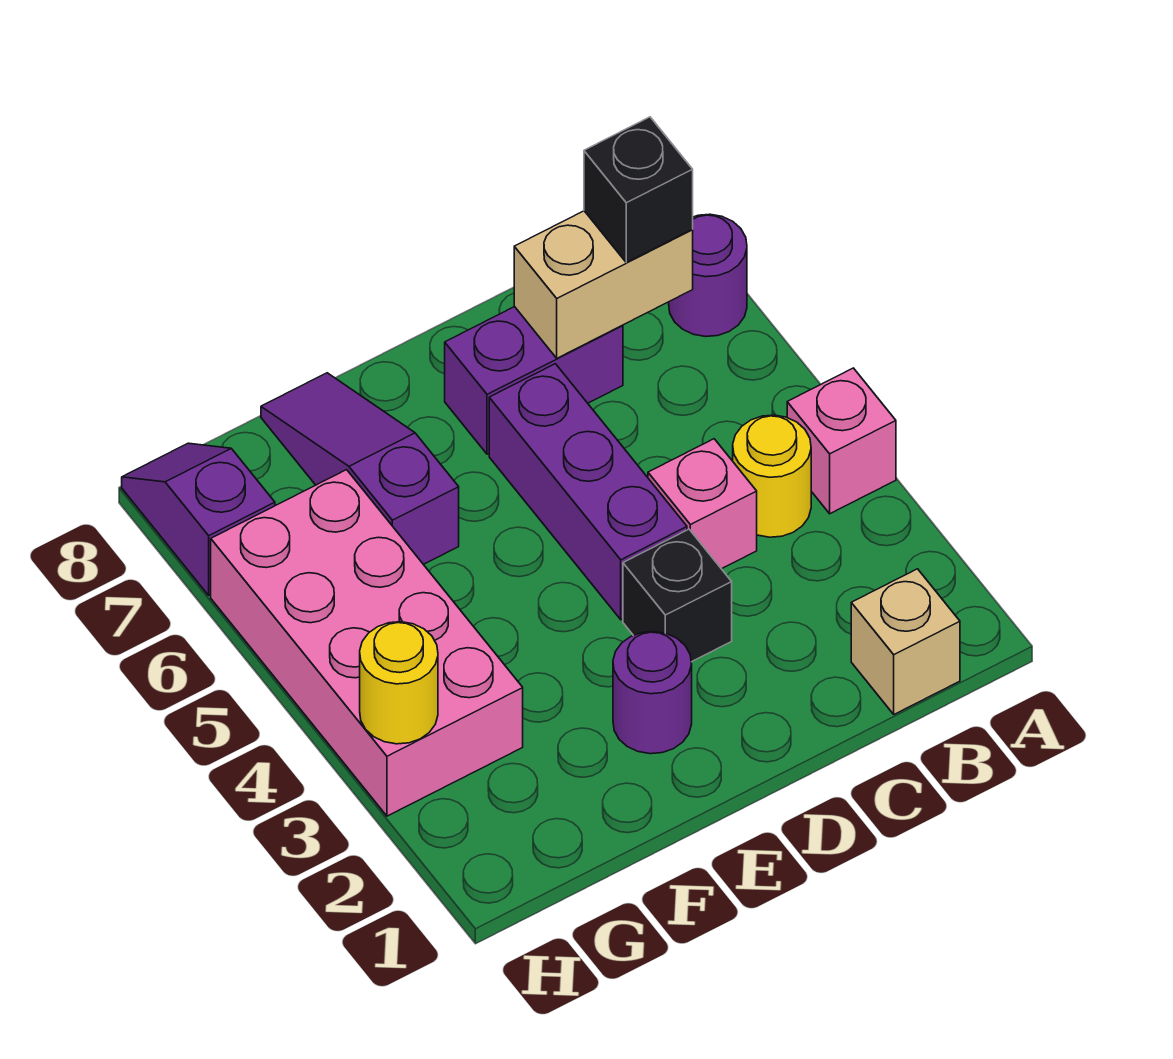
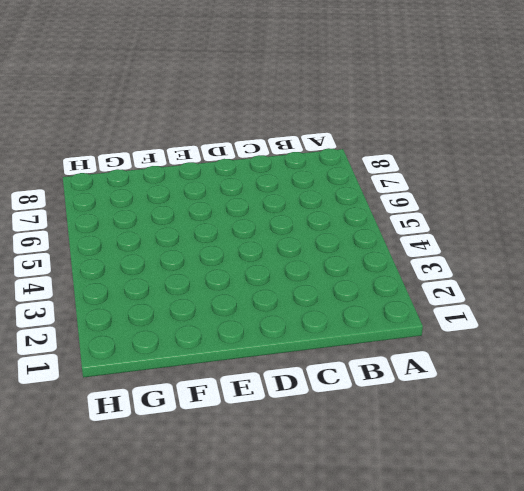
none -> pink 1x1 brick [787,368,896,514]
none -> purple 1x1 round brick [669,214,747,337]
none -> tan 1x1 brick [851,569,960,714]

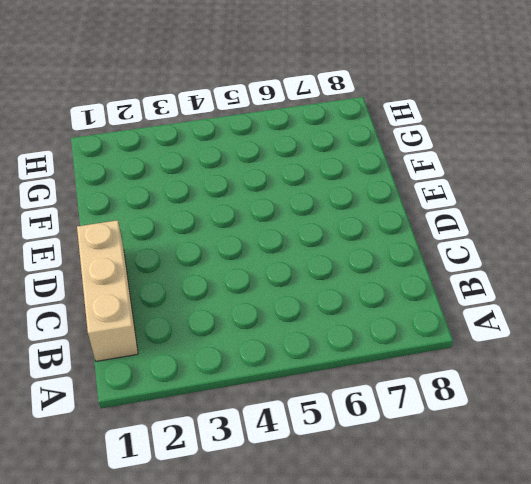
tan 1x3 brick [77,220,138,361] -> tan 1x1 brick [851,569,960,714]
none -> pink 1x1 brick [787,368,896,514]
none -> purple 1x1 round brick [669,214,747,337]
none -> yellow 1x1 round brick [733,415,811,537]

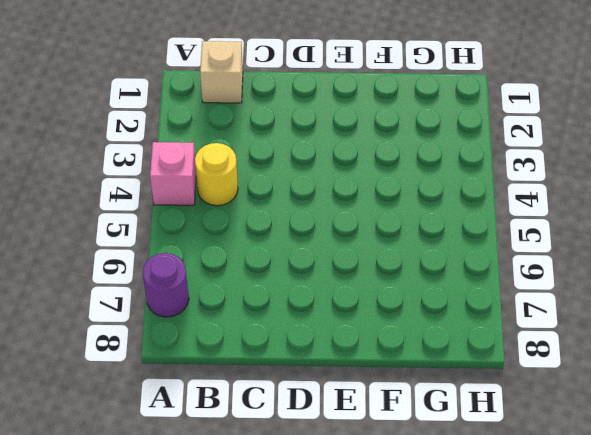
none -> pink 1x1 brick [648,439,757,569]
none -> purple 1x2 brick [445,307,623,454]
none -> black 1x1 brick [623,529,732,662]

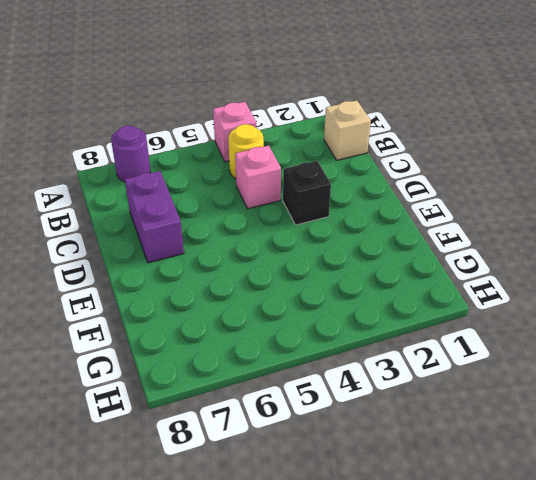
none -> purple 1x3 brick [489,364,687,620]
none -> purple 1x1 round brick [613,632,692,754]
none -> purple 1x3 slope [261,373,459,564]

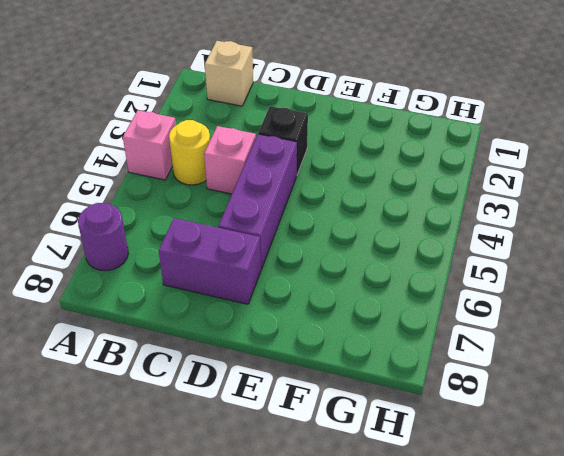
none -> purple 1x1 round brick [613,632,692,754]
none -> purple 1x3 slope [261,373,459,564]
none -> pink 2x4 brick [211,470,523,816]

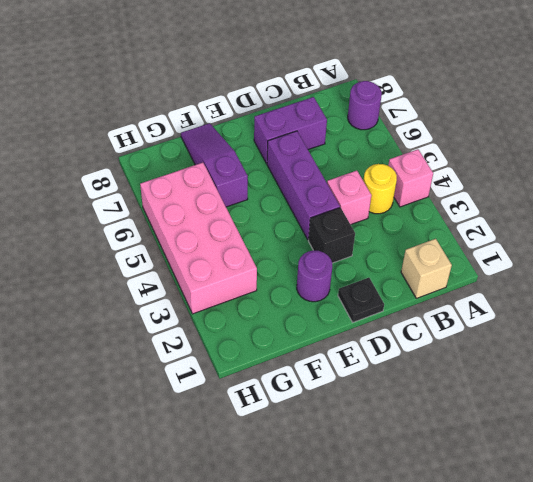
black 1x1 plate [338,278,384,322] -> none
none -> purple 1x2 slope [122,443,275,595]
none -> tan 1x2 brick [514,211,693,358]
none -> yellow 1x1 round brick [360,622,438,744]

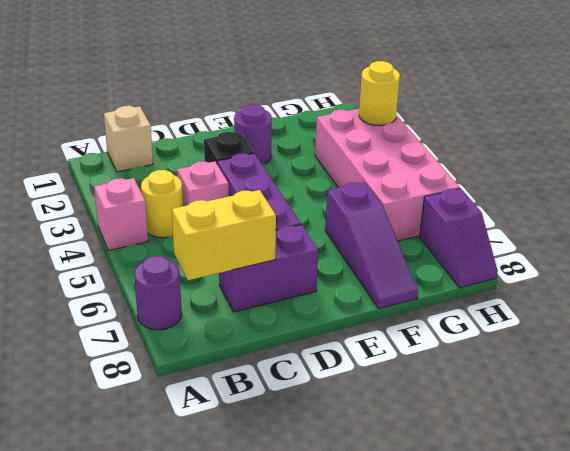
yellow 1x2 brick [172,190,276,280] -> tan 1x2 brick [514,211,693,358]
none -> black 1x1 brick [584,117,693,263]

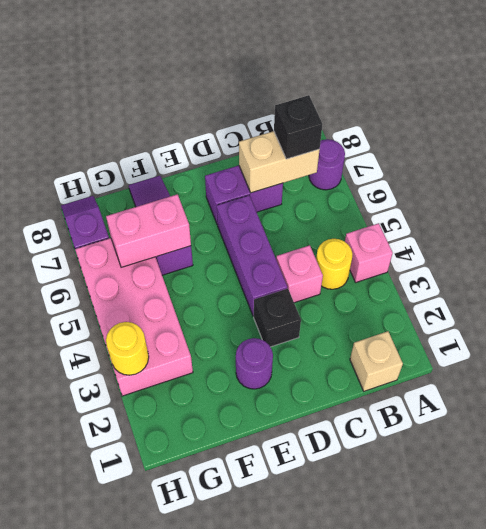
pink 1x2 brick [106,194,191,267] -> none

